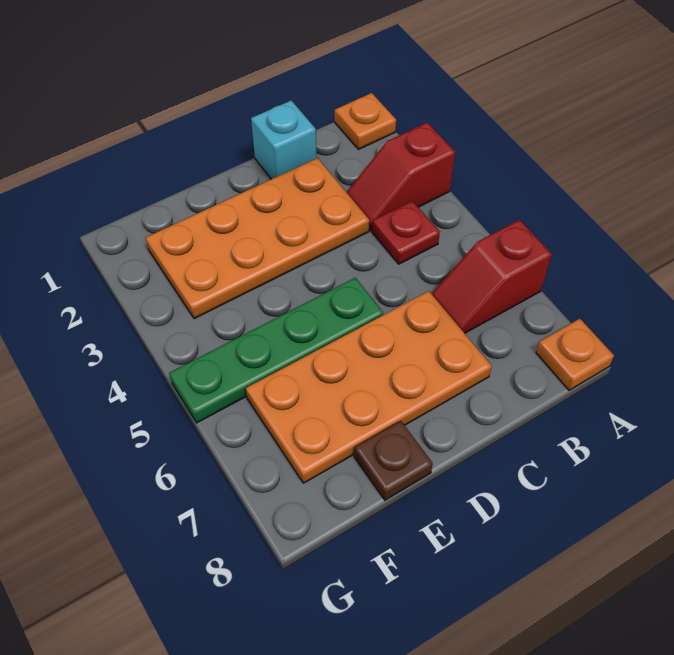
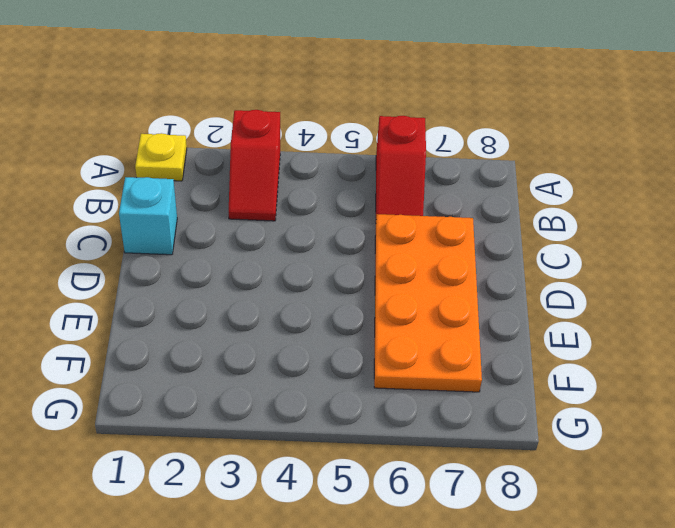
yellow 1x1 plate [135,133,187,181] -> orange 1x1 plate [335,93,396,149]
none -> orange 1x1 plate [536,319,614,390]
none -> red 1x1 plate [372,201,440,264]

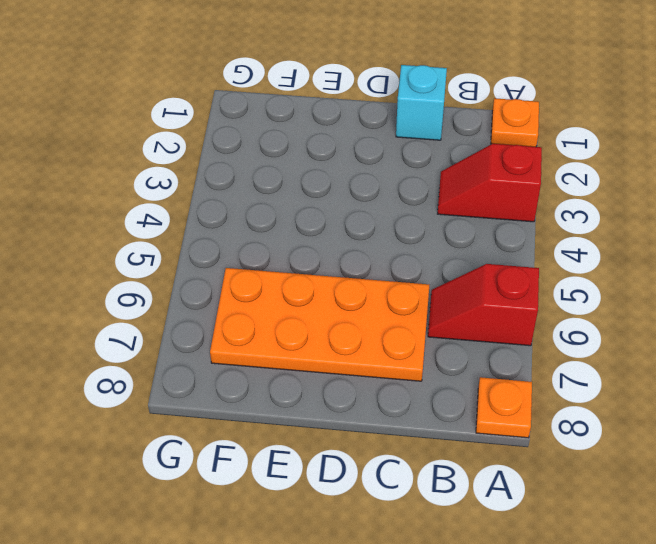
none -> red 1x1 plate [372,201,440,264]
none -> orange 2x4 plate [146,158,369,319]

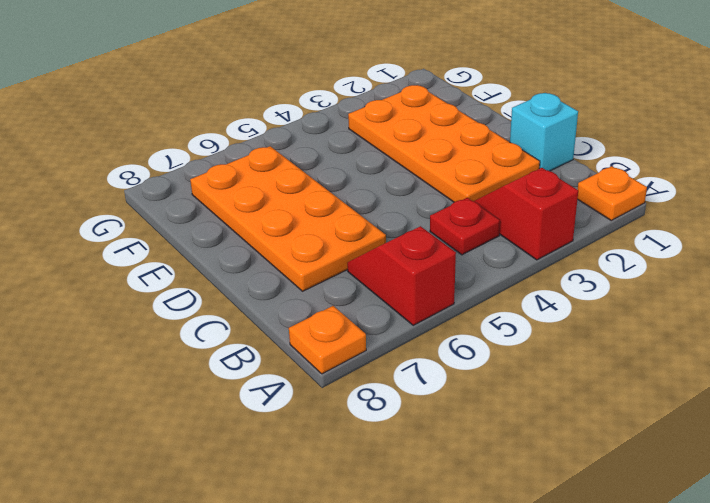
none -> green 1x4 plate [169,278,383,423]
none -> brown 1x1 plate [354,421,433,500]

